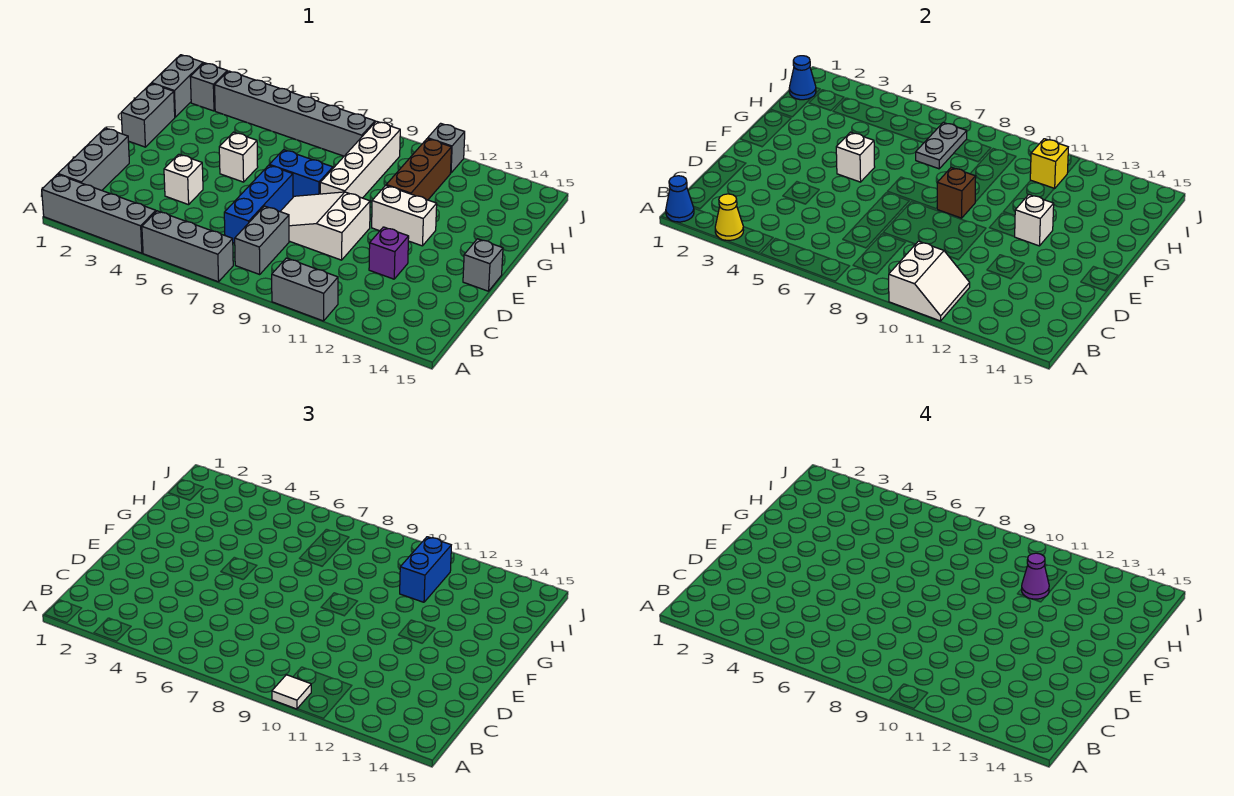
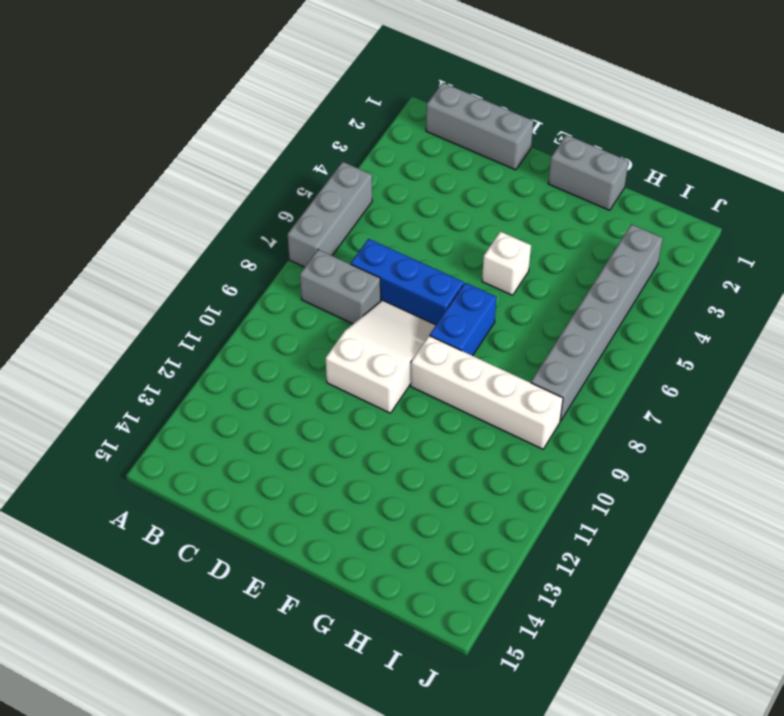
none -> grey 1x4 brick [42,174,156,253]
none -> grey 1x2 brick [272,258,338,321]
none -> white 1x1 brick [164,154,203,205]
none -> purple 1x1 brick [369,227,409,279]

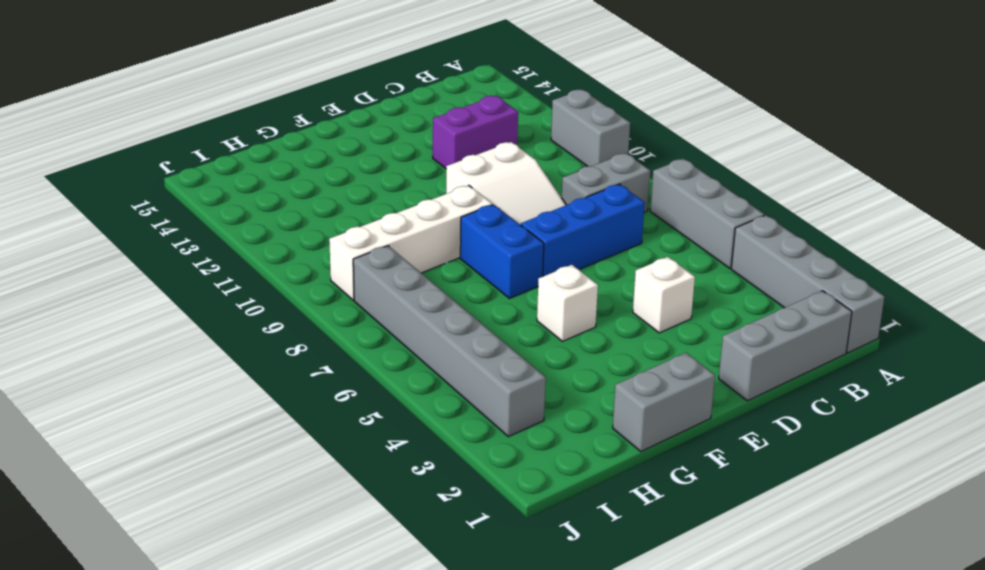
purple 1x2 brick [433,96,518,168] -> purple 1x1 brick [369,227,409,279]
none -> grey 1x1 brick [463,239,503,291]
none -> white 1x2 brick [372,185,437,246]
none -> brown 1x3 brick [386,139,451,200]
none -> grey 1x2 brick [152,55,203,117]

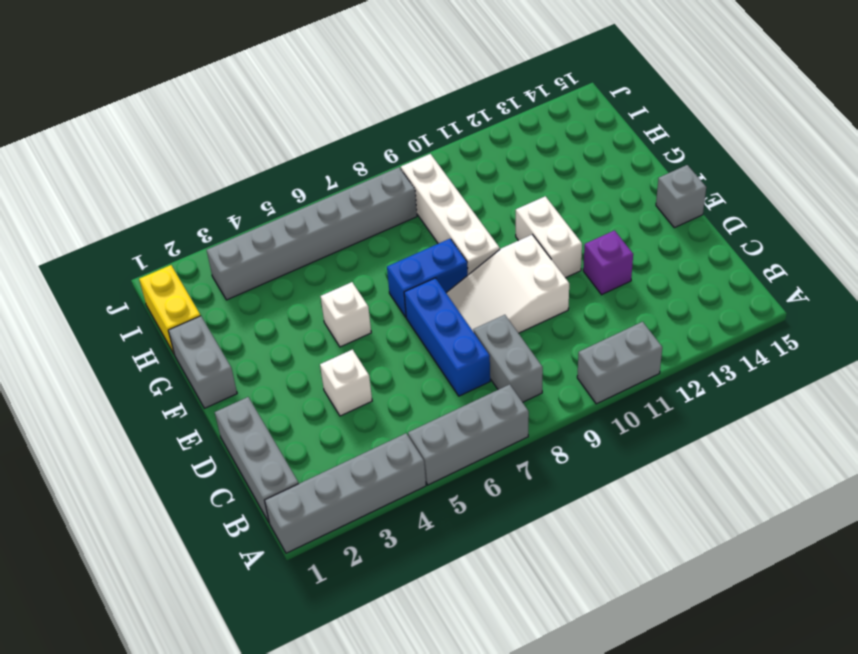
white 1x2 brick [516,196,582,278] -> white 1x2 brick turned to [372,185,437,246]
yellow 1x2 brick [139,265,201,354] -> grey 1x2 brick [152,55,203,117]
none -> brown 1x3 brick [386,139,451,200]
none -> grey 1x1 brick [190,63,227,111]
none -> grey 1x1 brick [428,123,465,173]
none -> blue 1x1 cone [666,176,694,222]

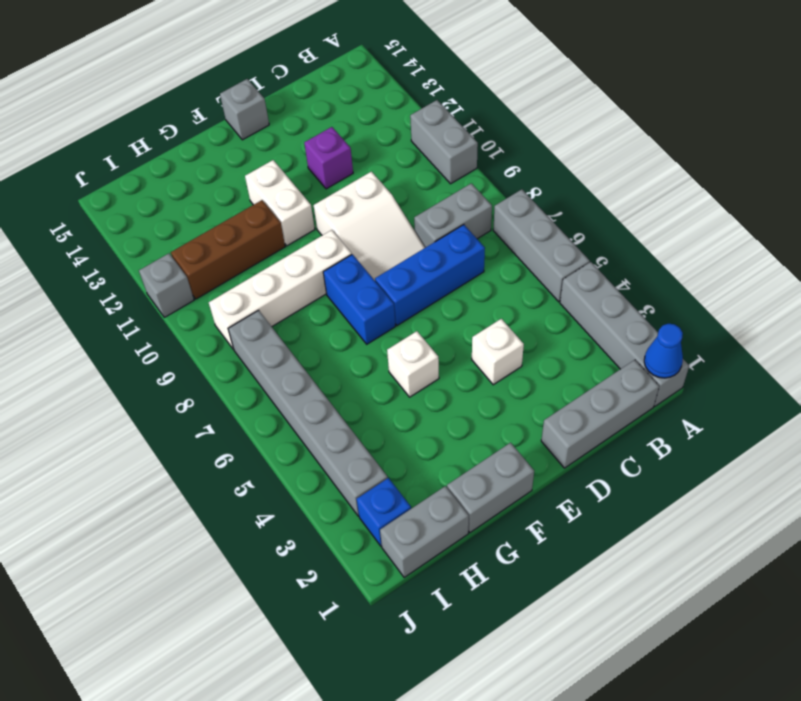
blue 1x1 brick [357,478,411,546] -> grey 1x1 brick [190,63,227,111]
none -> yellow 1x1 cone [715,194,744,240]
none -> white 2x2 slope [889,241,970,321]
none -> white 1x1 brick [836,132,875,182]
none -> brown 1x1 brick [937,167,976,218]

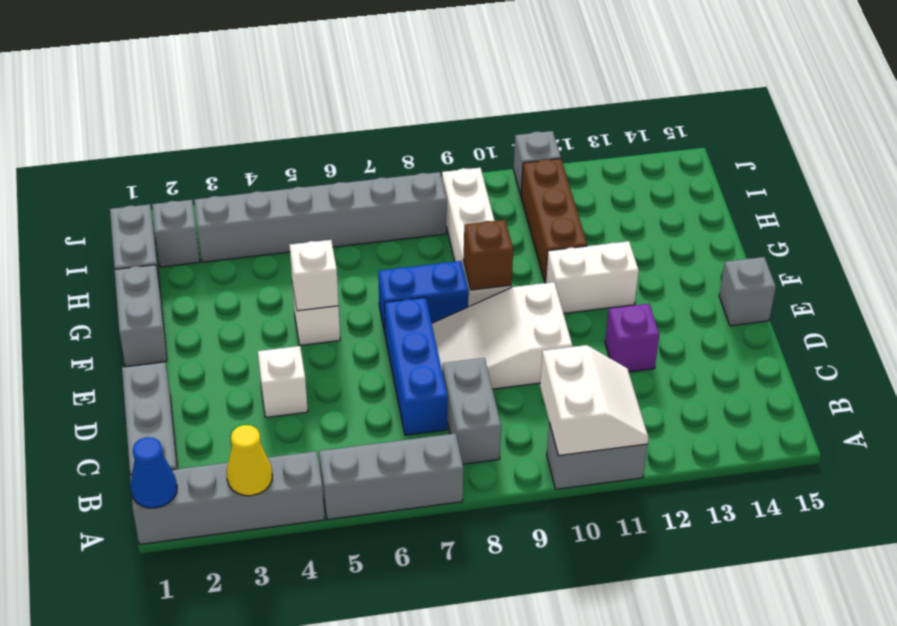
none -> white 1x1 brick [1015,195,1054,246]
none -> grey 1x2 plate [916,122,967,169]
none -> blue 1x1 cone [789,56,816,100]
none -> yellow 1x1 brick [1030,139,1068,189]

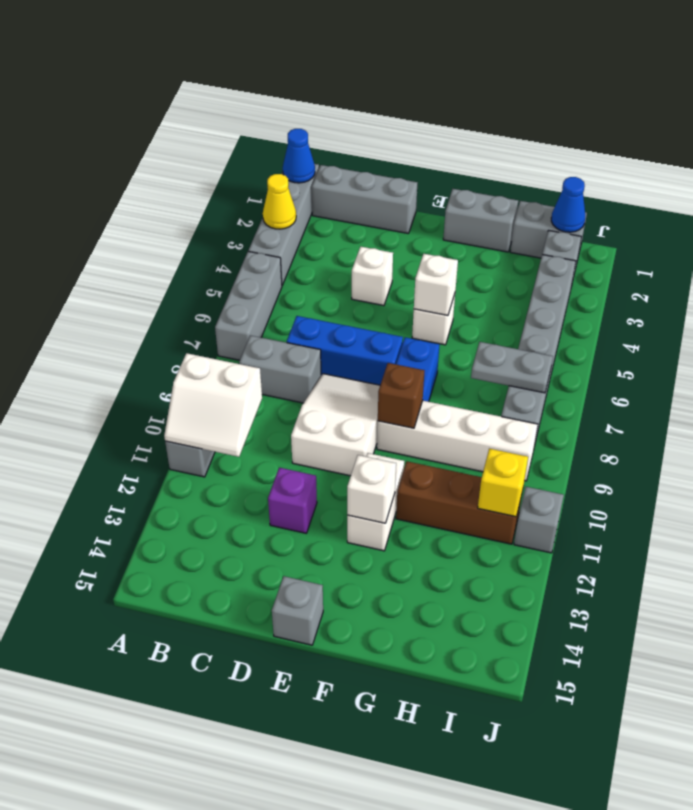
none -> white 1x1 tile [272,675,311,709]
none -> blue 1x2 brick [400,537,451,602]
none -> purple 1x1 cone [1022,553,1049,599]

